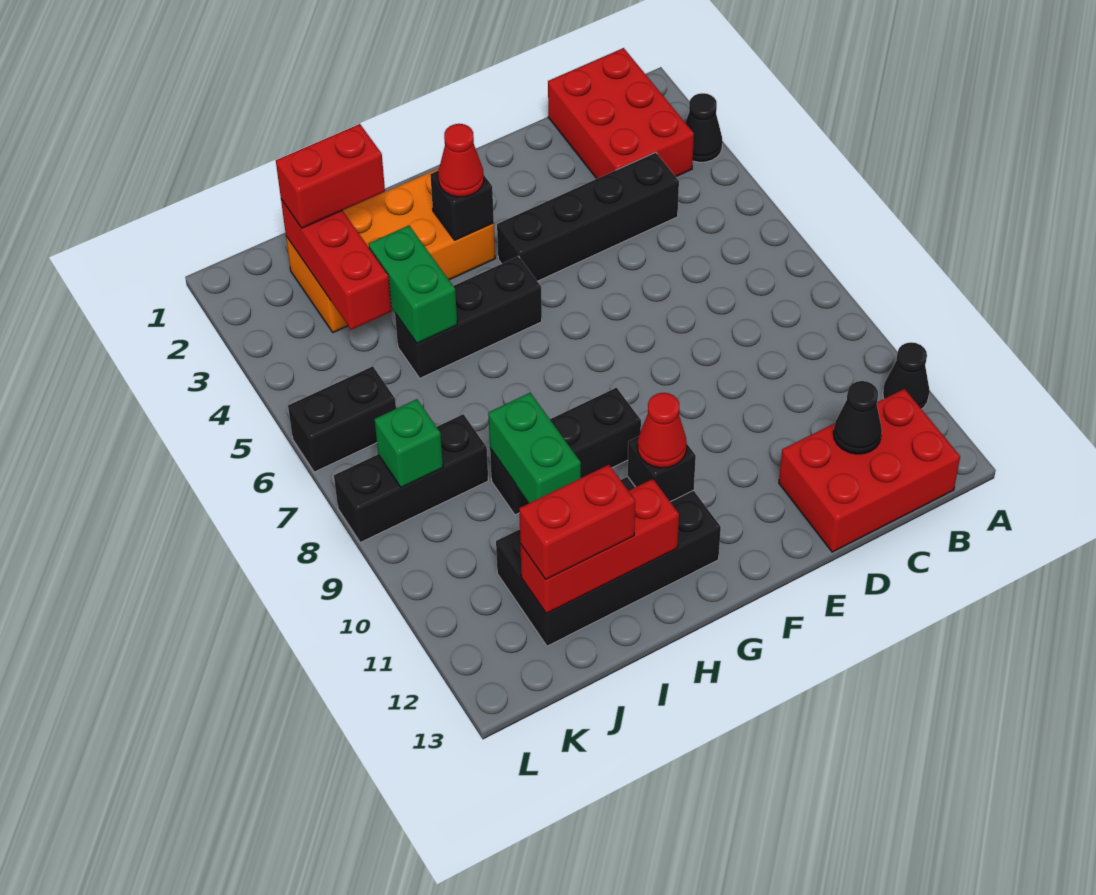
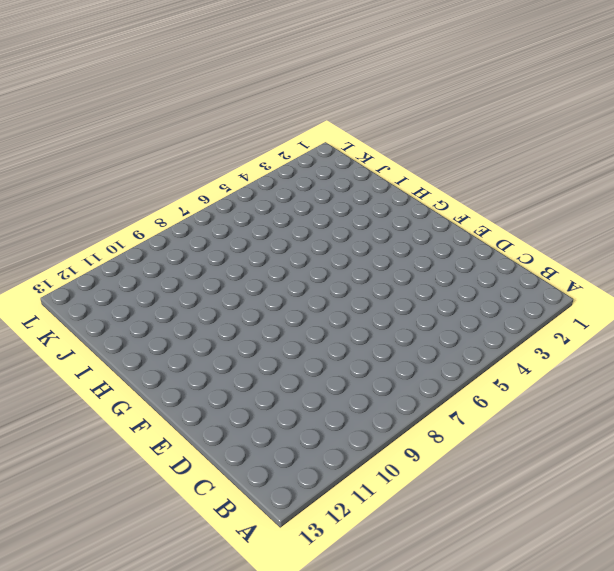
none -> black 1x1 cone [685,93,723,162]
none -> black 1x1 cone [883,342,930,409]
none -> red 2x3 brick [548,48,694,179]

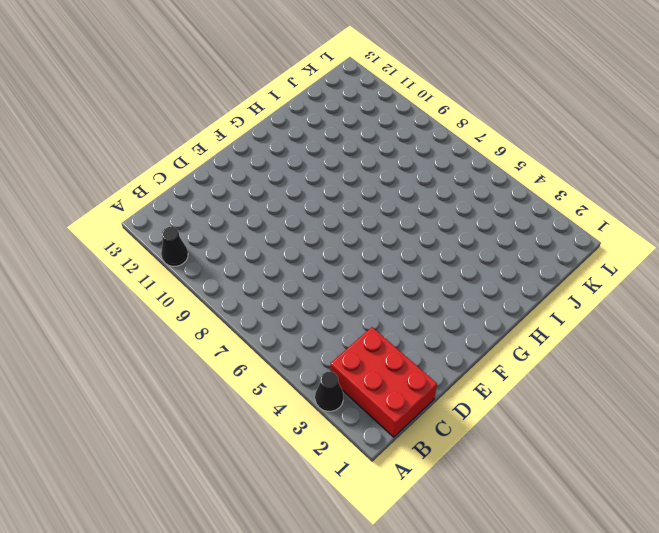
none -> red 2x3 brick [779,389,960,552]
none -> black 1x4 brick [497,152,679,281]
none -> orange 2x4 brick [286,168,495,333]

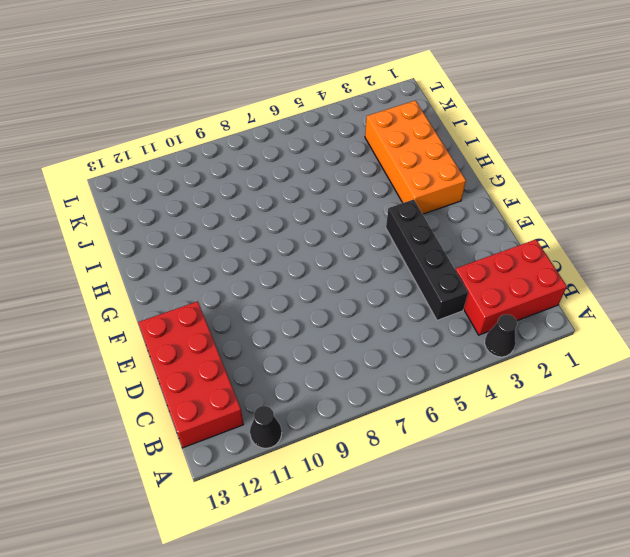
red 2x4 brick [138,301,244,448] -> red 2x3 brick [779,389,960,552]
none -> black 1x3 brick [395,256,542,378]
none -> black 1x3 brick [490,388,641,515]
none -> black 2x4 brick [496,477,721,646]

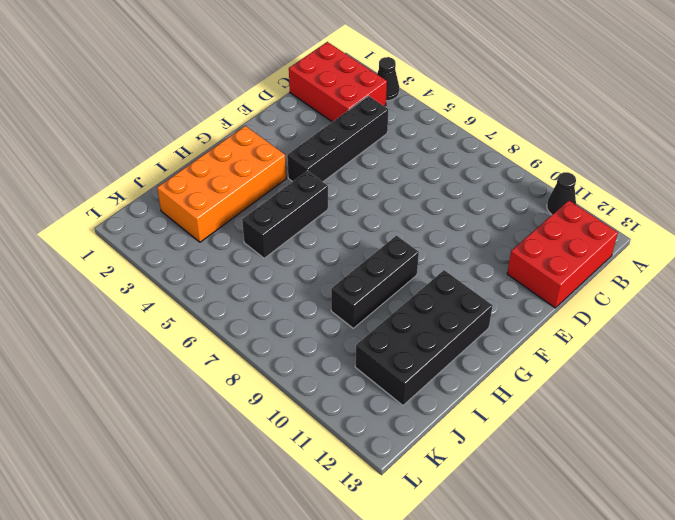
none -> black 1x3 brick [334,414,488,543]
none -> black 1x2 brick [288,366,396,472]
none -> black 1x1 cone [833,381,882,454]

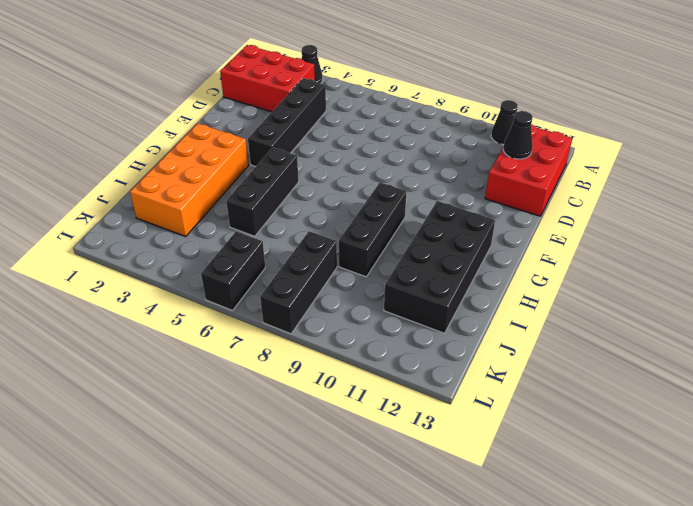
none -> black 1x1 brick [430,171,494,240]
none -> black 1x1 brick [628,437,696,502]
none -> red 1x3 brick [520,479,679,614]

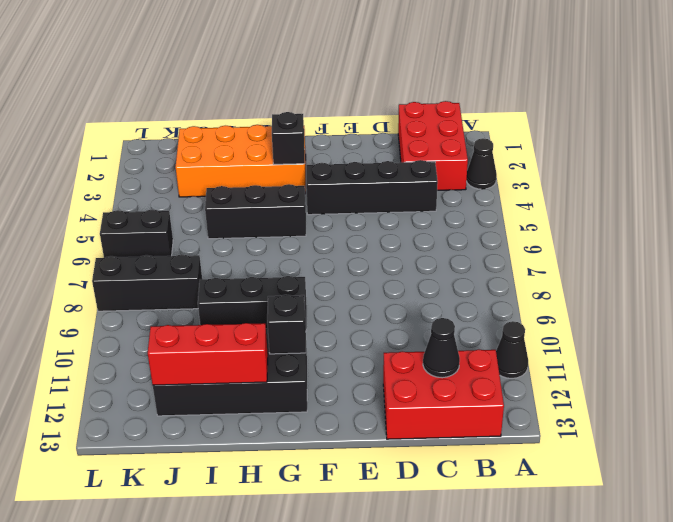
none -> green 1x2 brick [369,226,457,343]
none -> green 1x2 brick [488,393,581,503]
none -> red 1x3 brick [281,199,392,330]

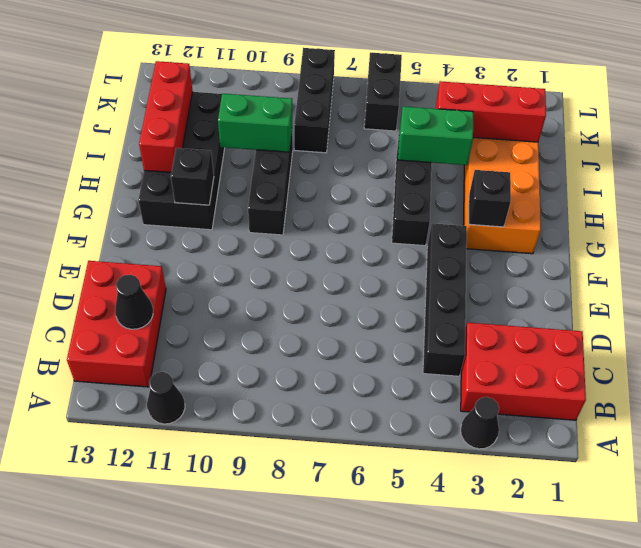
none -> green 1x1 brick [375,399,443,488]
none -> red 1x1 cone [438,124,484,197]
none -> red 1x1 cone [638,393,687,468]

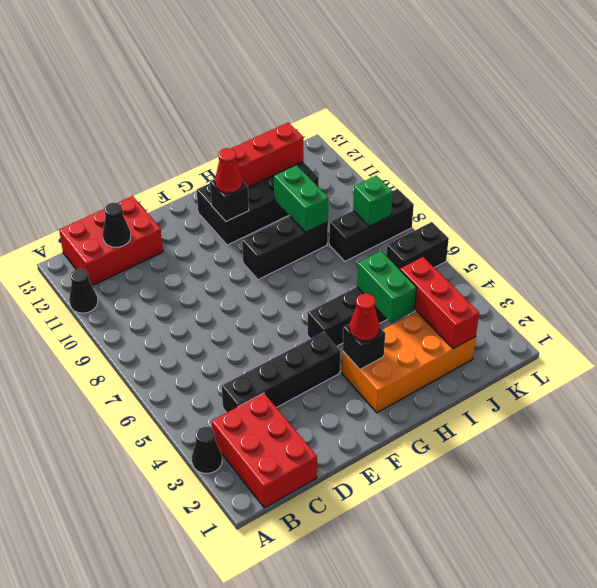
none -> red 1x2 brick [276,124,385,228]
none -> red 1x2 brick [519,465,635,579]

